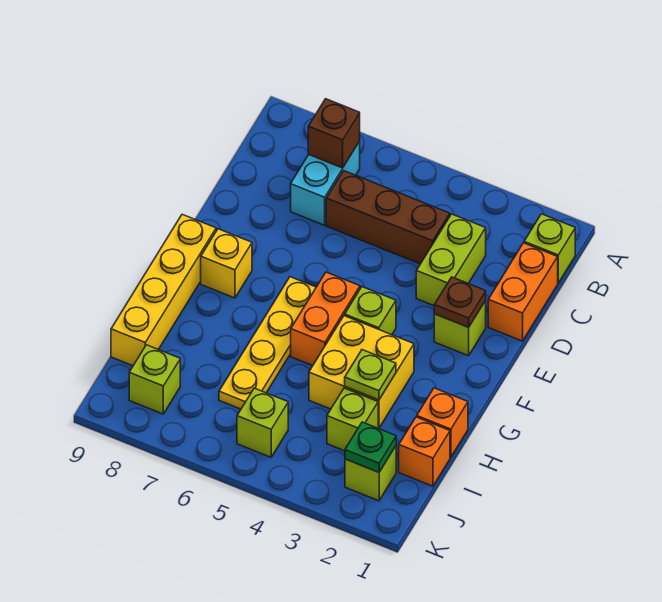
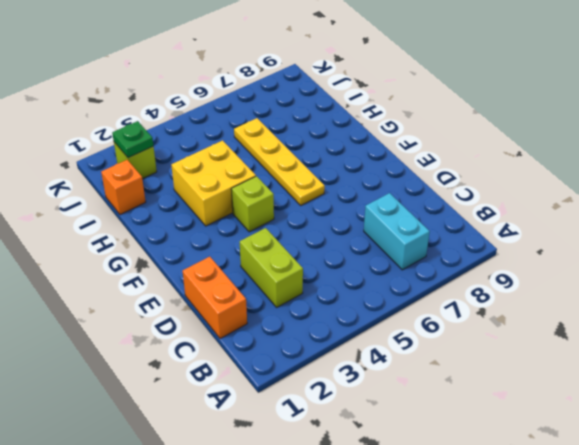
none -> lime 1x1 brick [524,214,575,283]
none -> brown 1x3 brick [326,171,450,264]
none -> lime 1x1 brick [434,301,486,356]

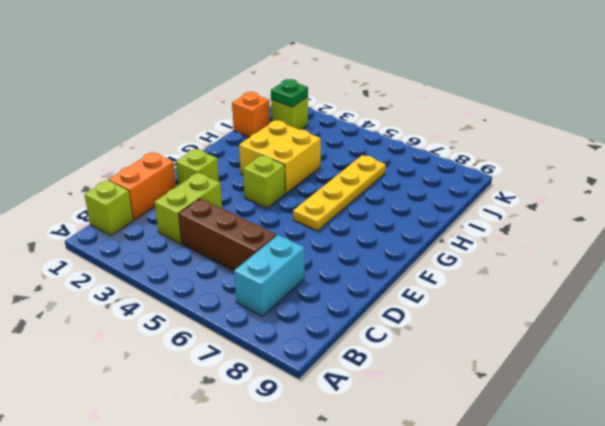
none -> orange 1x2 brick [291,272,360,366]
none -> yellow 1x1 brick [201,229,252,298]
none -> yellow 1x4 brick [111,214,216,366]

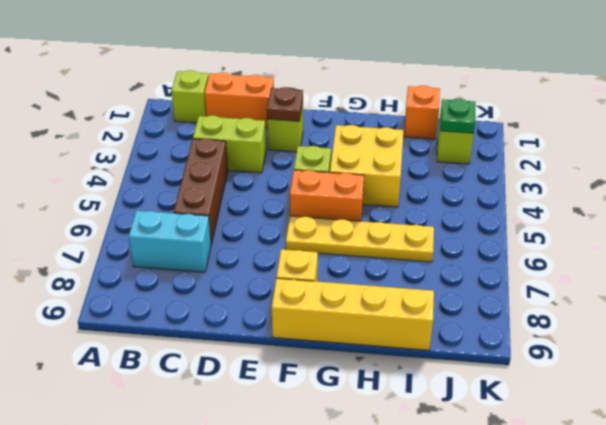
none -> orange 1x1 brick [417,388,468,457]
none -> lime 1x1 brick [327,388,378,451]
none -> lime 1x1 brick [237,388,288,457]

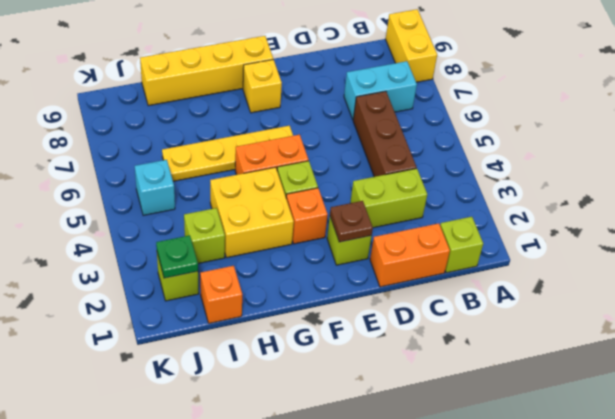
yellow 1x2 brick [386,9,437,82] -> none
orange 1x1 brick [286,188,328,244] -> orange 1x1 brick moved to [417,388,468,457]
cyan 1x1 brick [135,160,175,216] -> lime 1x1 brick [237,388,288,457]
none -> lime 1x1 brick [129,345,180,414]
none -> brown 1x1 brick [308,99,360,168]
none -> lime 1x1 plate [345,350,396,400]

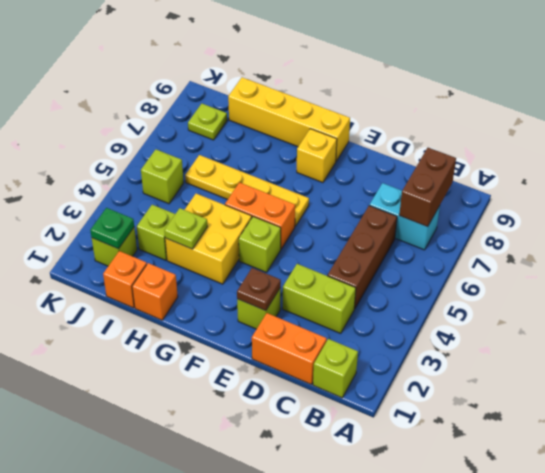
brown 1x2 brick [399,148,456,227] -> brown 1x1 brick [308,99,360,168]
lime 1x1 plate [188,104,227,140] -> lime 1x1 brick [129,345,180,414]

